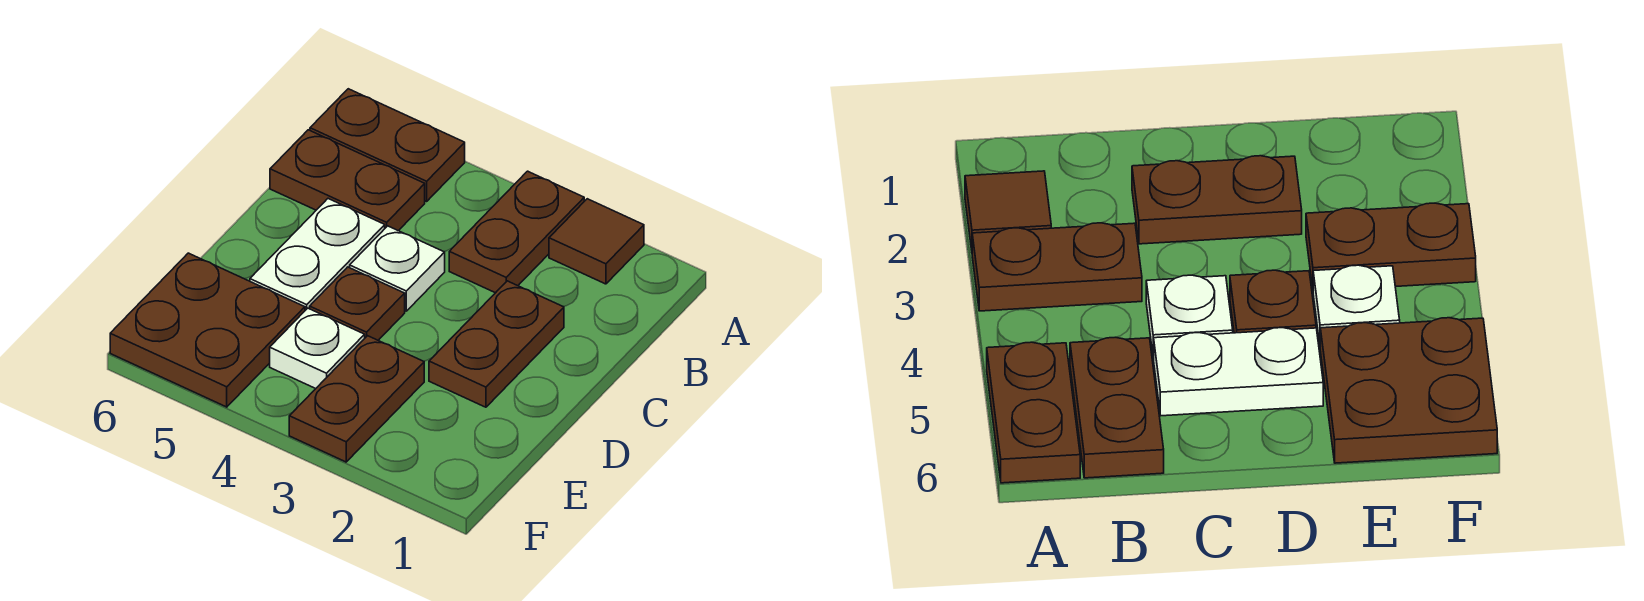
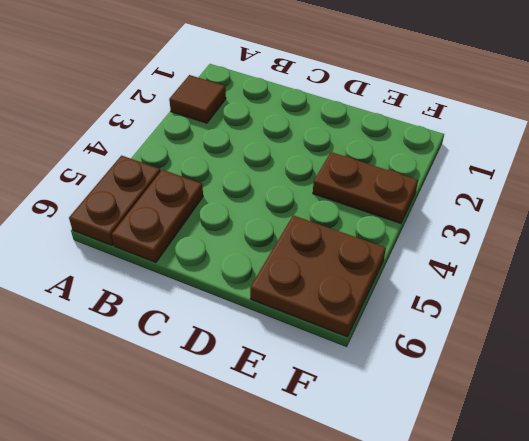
none -> brown 1x2 plate [449,171,584,293]
none -> brown 1x2 plate [429,281,564,407]

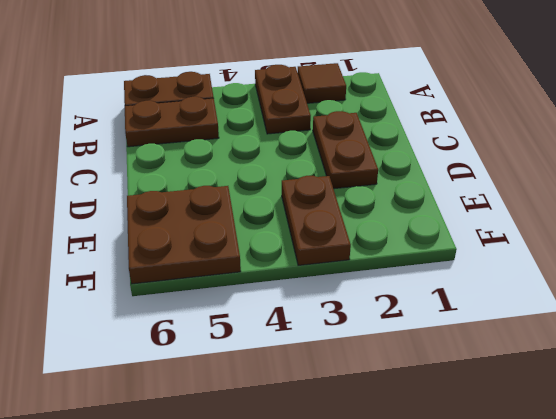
none -> white 1x1 plate [350,226,445,311]
none -> white 1x2 plate [250,199,385,310]

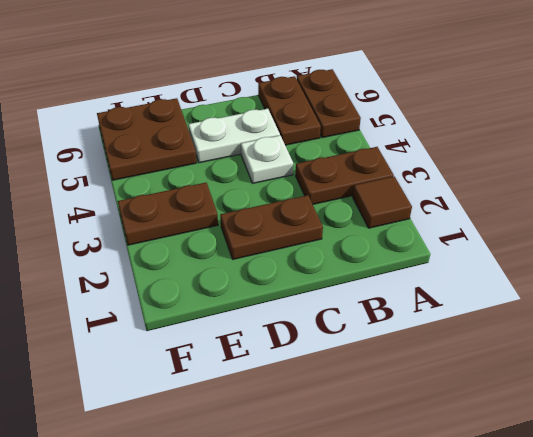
none -> brown 1x1 plate [310,267,405,340]
none -> white 1x1 plate [270,308,365,389]

